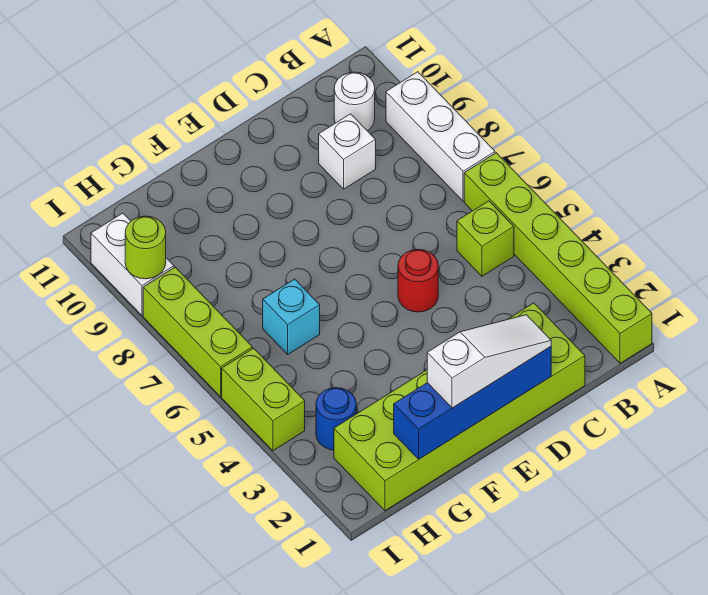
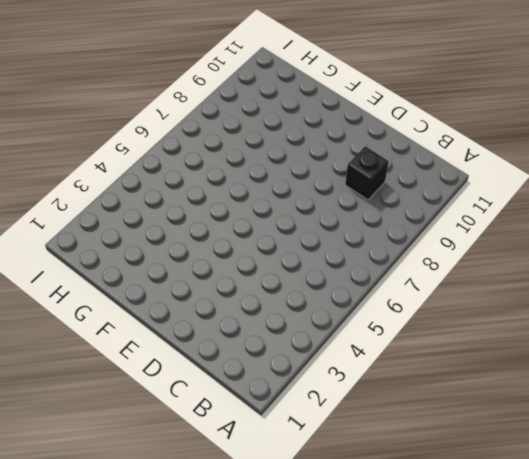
black 1x1 brick [345,146,389,200] -> white 1x1 brick [319,114,376,189]
none -> lime 1x6 brick [464,153,652,363]
none -> white 1x3 brick [386,72,495,201]
none -> lime 1x1 brick [457,201,514,276]

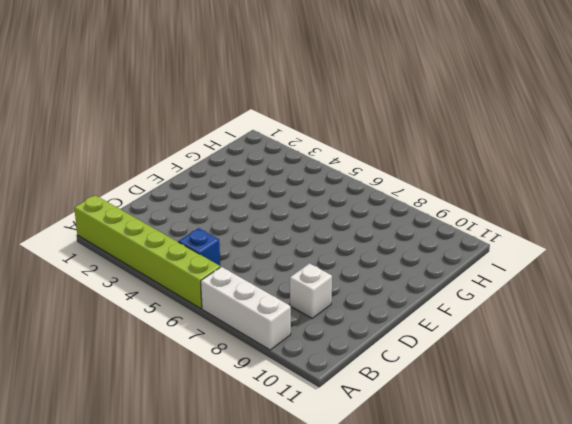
blue 1x1 brick [178,228,220,266] -> lime 1x1 brick [457,201,514,276]
none -> white 1x1 round brick [334,72,375,131]
none -> lime 2x6 brick [334,303,585,511]
none -> red 1x1 round brick [398,249,438,312]

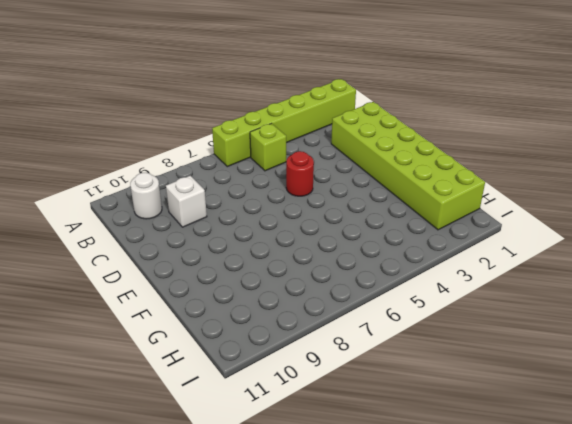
none -> white 1x3 brick [386,72,495,201]
none -> cyan 1x1 brick [263,279,320,354]
none -> blue 1x1 round brick [316,388,356,450]

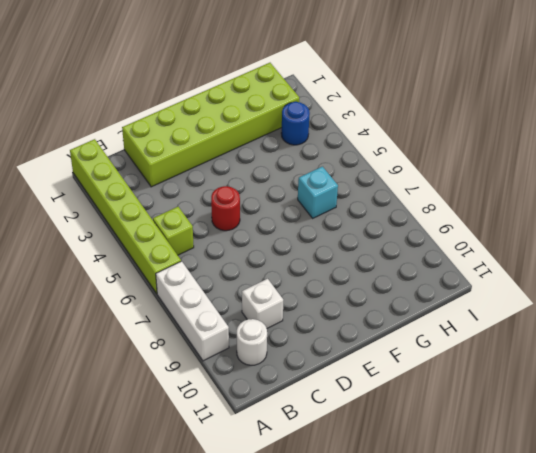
none -> lime 1x2 brick [222,348,305,451]
none -> lime 1x3 brick [143,267,252,397]
none -> white 1x2 brick [91,213,174,315]

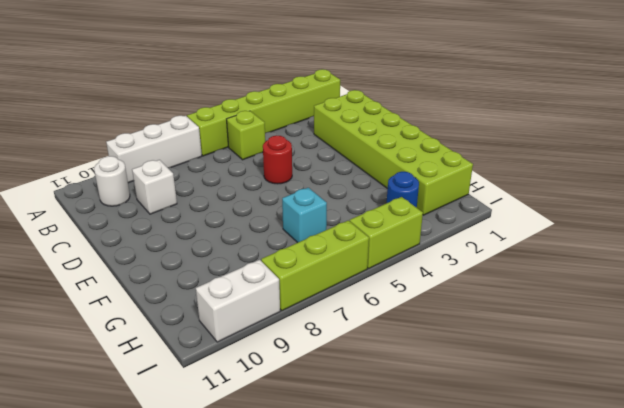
none -> blue 1x4 brick [394,347,551,459]
none -> lime 1x1 round brick [125,216,166,279]
none -> white 1x3 slope [427,315,551,408]

